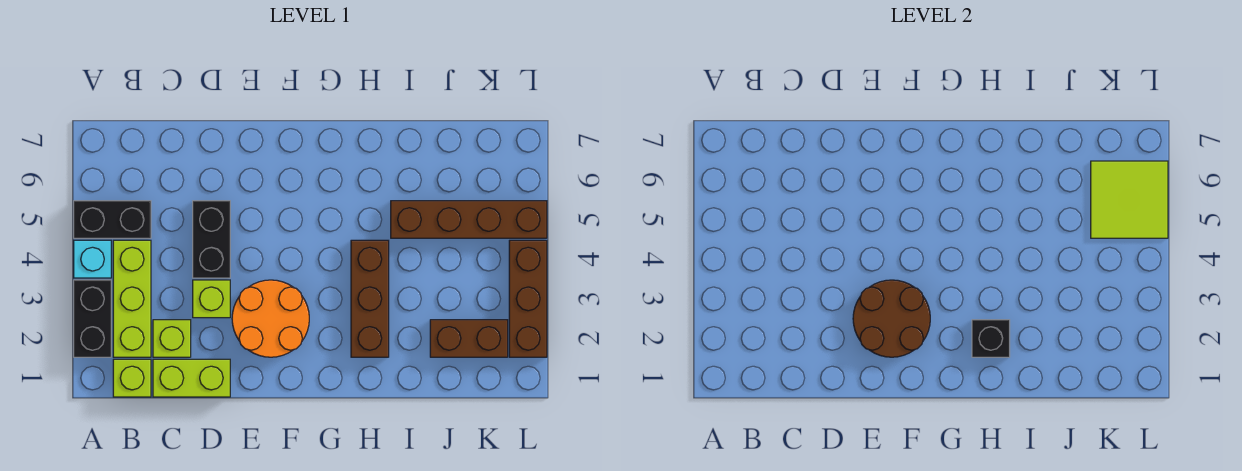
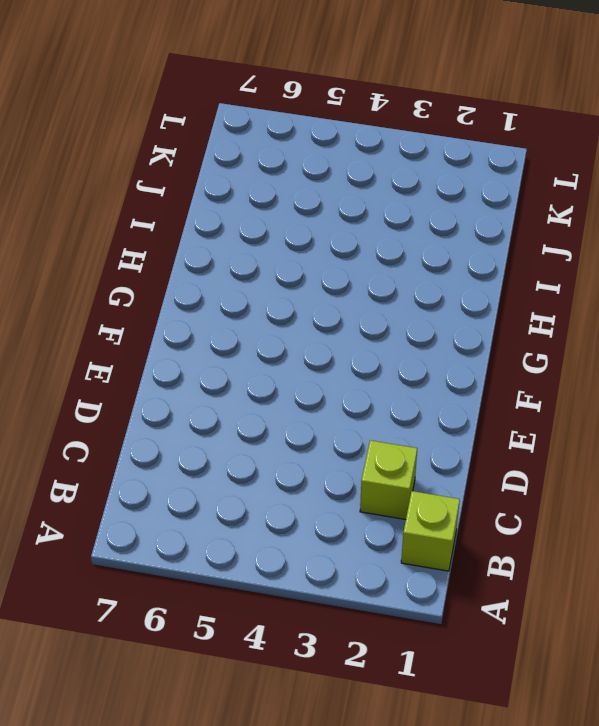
none -> black 1x2 brick [74,280,111,357]
none -> cyan 1x1 brick [74,240,111,278]
none -> black 1x2 brick [74,201,151,238]

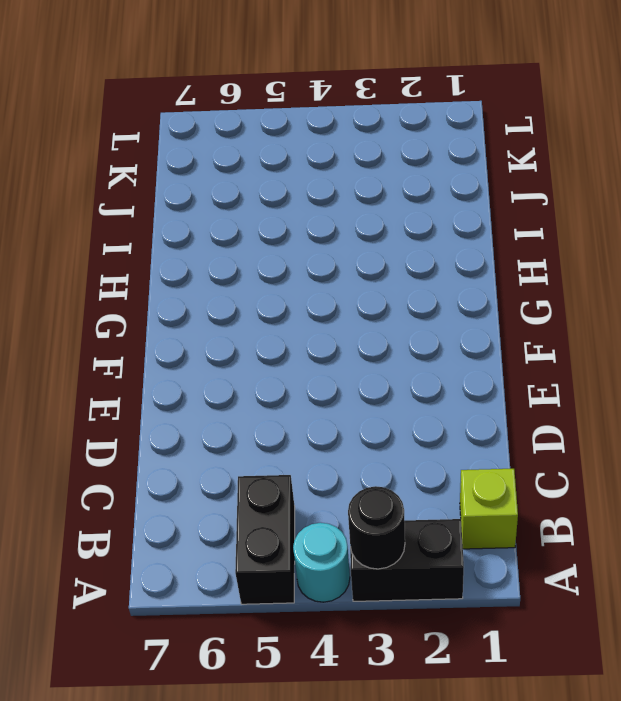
black 1x1 round brick [348,486,405,569] -> none
cyan 1x1 round brick [293,523,350,602] -> cyan 1x1 brick [74,240,111,278]
none -> lime 1x3 brick [113,240,151,357]
none -> lime 1x2 brick [153,359,230,397]
none -> lime 1x1 brick [153,320,191,357]

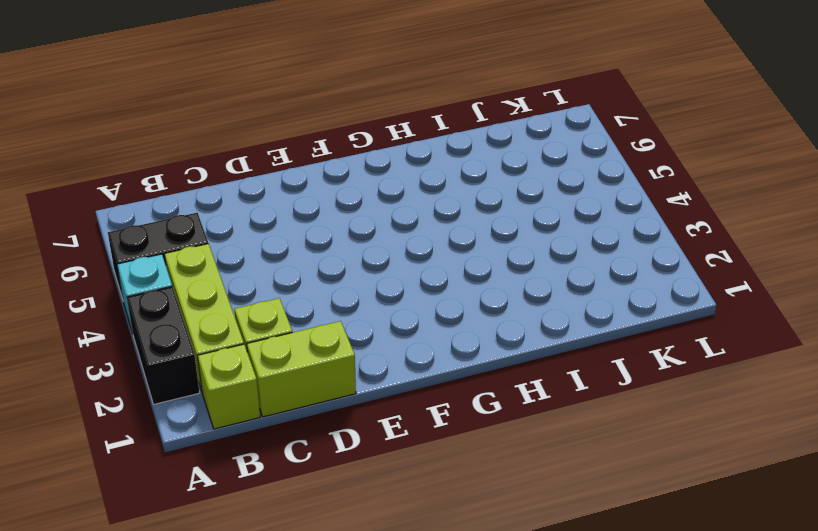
none -> lime 1x1 brick [193,280,230,318]
none -> black 1x2 brick [193,201,230,278]
none -> orange 2x2 round brick [232,280,309,357]

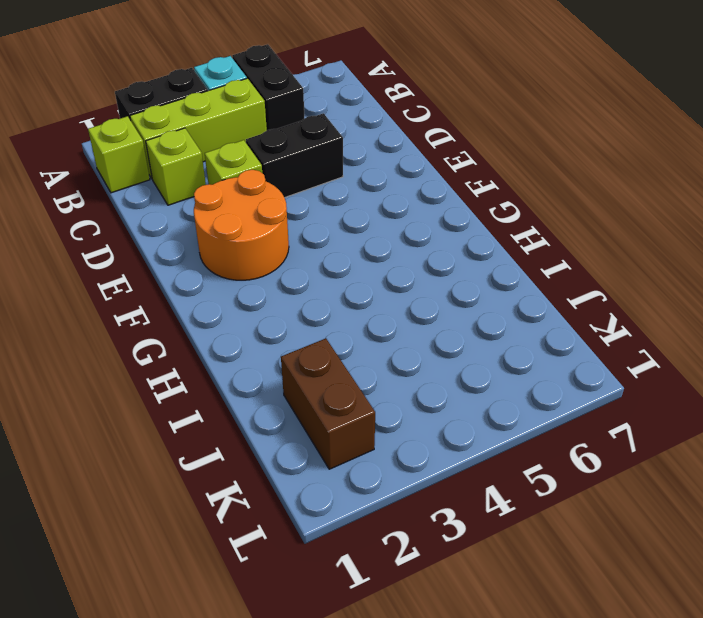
none -> lime 1x2 brick [153,359,230,397]
none -> brown 1x3 brick [351,240,389,357]
none -> brown 1x4 brick [391,201,547,238]

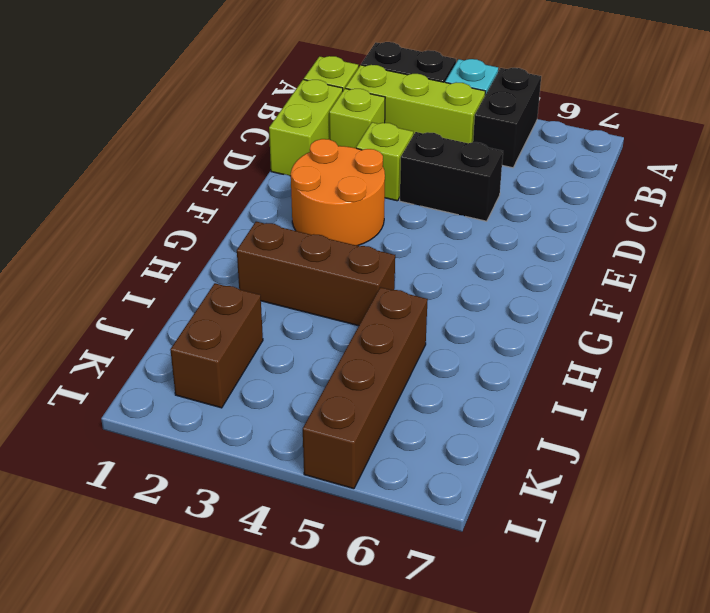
none -> brown 1x3 brick [509,240,547,357]
none -> brown 2x2 round brick [853,280,930,357]
none -> black 1x1 brick [972,320,1010,357]

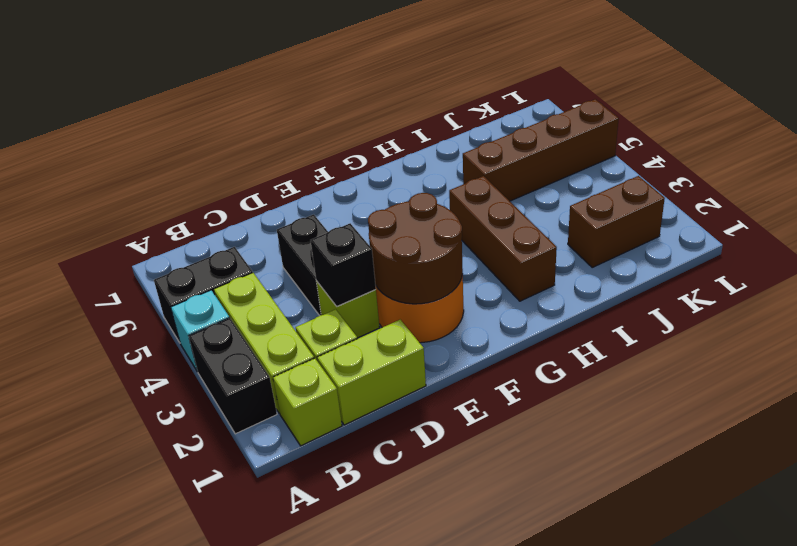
black 1x1 brick [310,223,376,306] -> black 1x1 brick moved to [972,320,1010,357]
none -> brown 1x3 brick [509,240,547,357]
none -> lime 2x2 tile [1091,161,1168,238]

